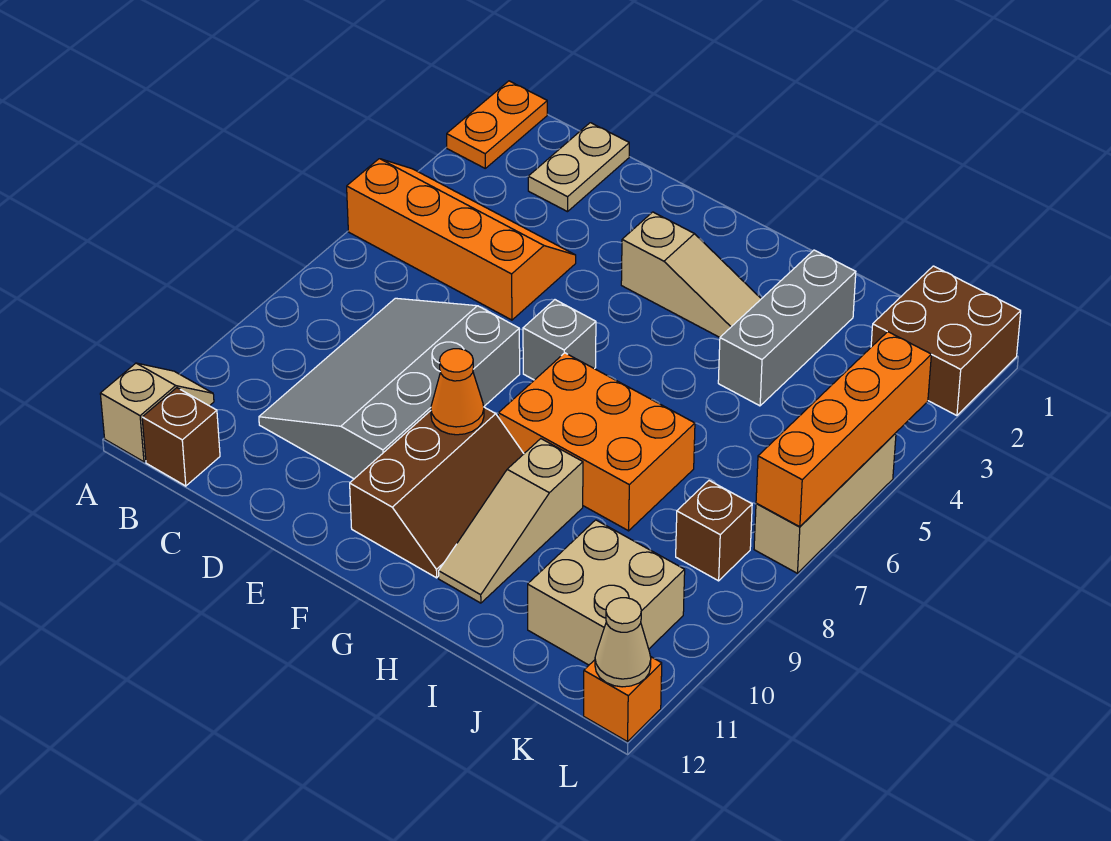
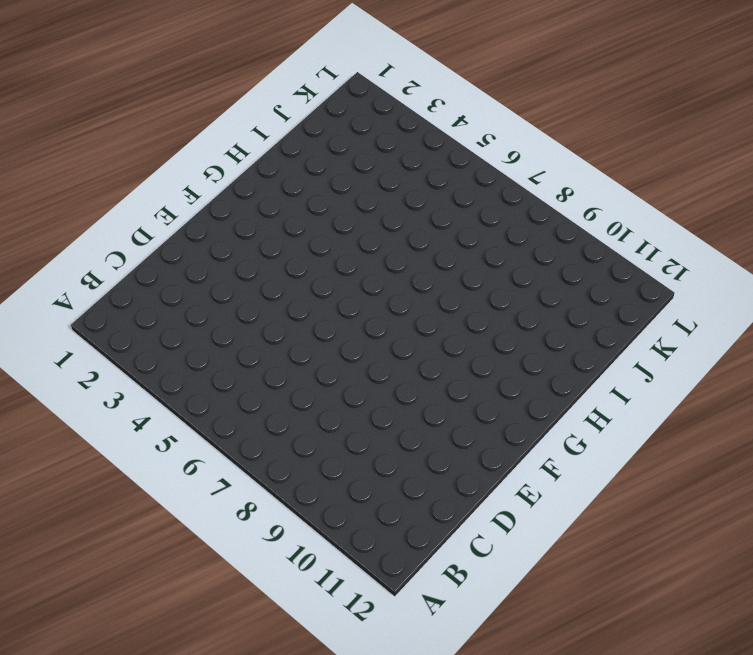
none -> orange 1x2 plate [447,81,547,168]
none -> orange 2x4 slope [347,159,576,320]
none -> tan 1x2 slope [100,363,214,462]

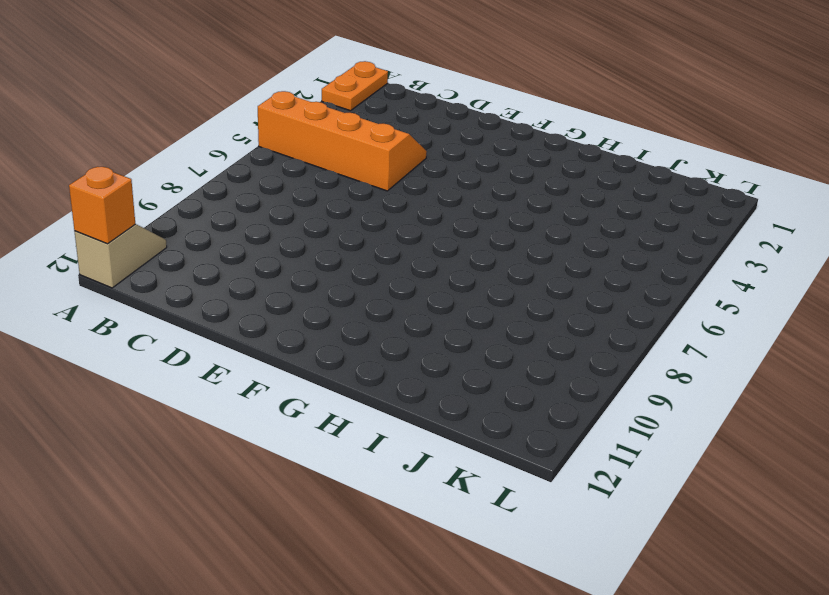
orange 1x1 brick [69,167,135,244] -> orange 1x1 brick moved to [584,656,662,742]
none -> brown 1x1 brick [142,388,220,486]
none -> tan 1x2 plate [528,123,629,212]
none -> grey 3x4 slope [259,298,520,479]

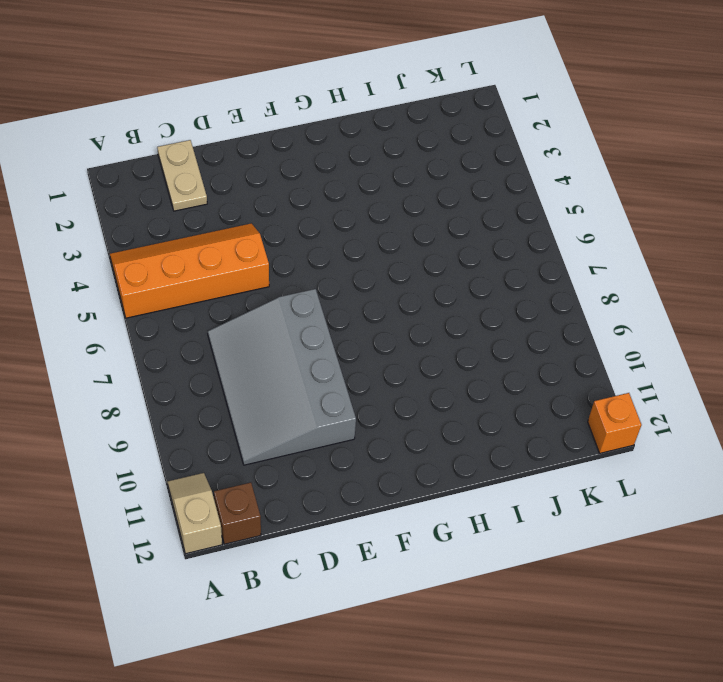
none -> orange 1x2 plate [447,81,547,168]
none -> tan 1x3 slope [621,212,761,337]
none -> grey 1x1 brick [523,300,596,380]

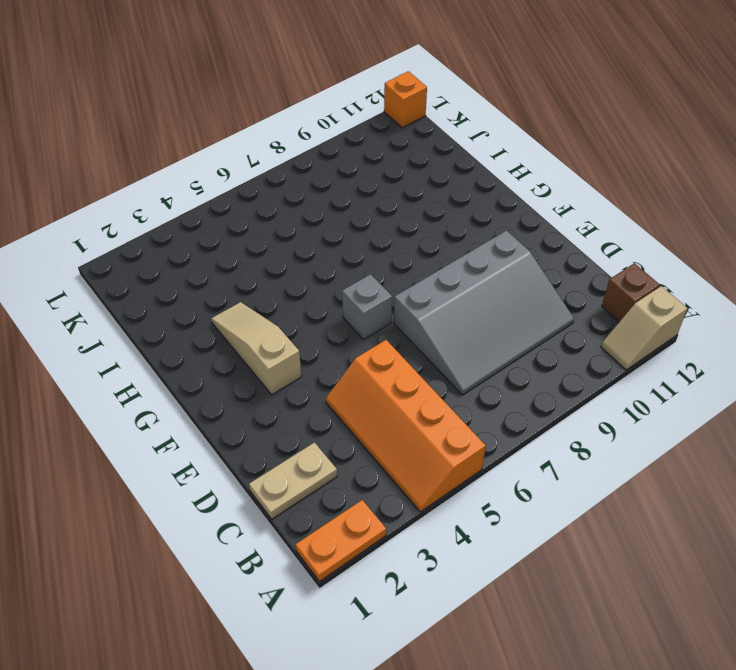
none -> brown 2x3 slope [350,407,524,578]
none -> orange 2x3 brick [498,353,695,531]
none -> tan 1x3 slope [439,439,583,603]

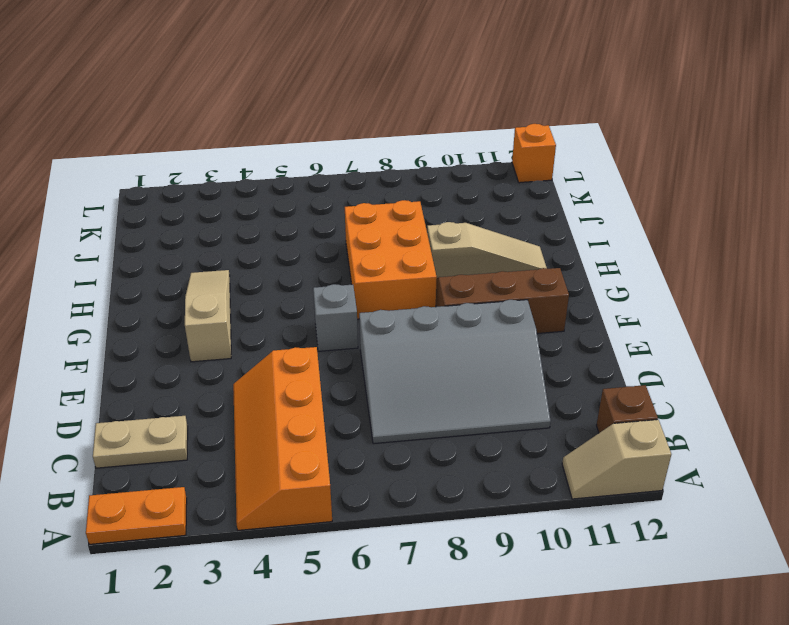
none -> grey 1x3 brick [718,250,856,406]
none -> tan 2x2 brick [528,520,685,665]
none -> brown 2x2 brick [871,266,1021,416]

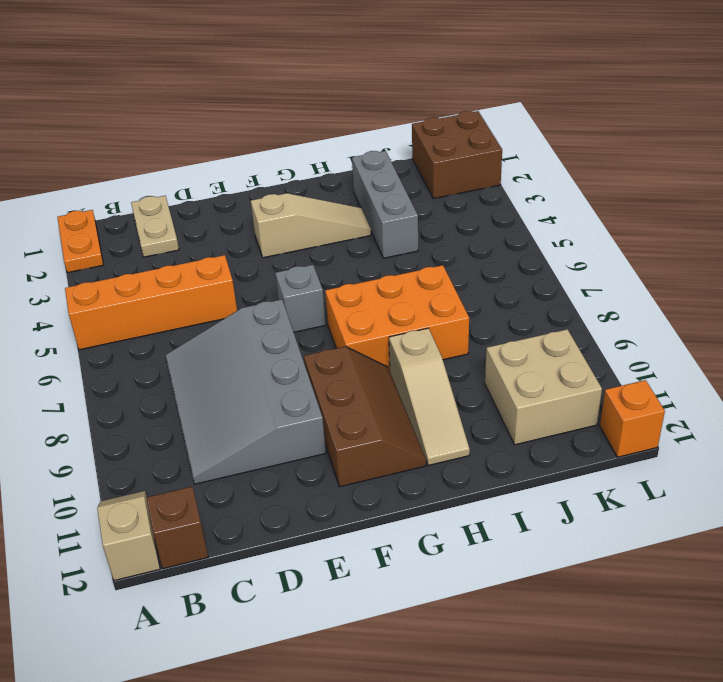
none -> brown 1x1 brick [676,481,752,581]
none -> tan 1x3 brick [754,433,896,573]
none -> orange 1x1 cone [431,349,484,435]

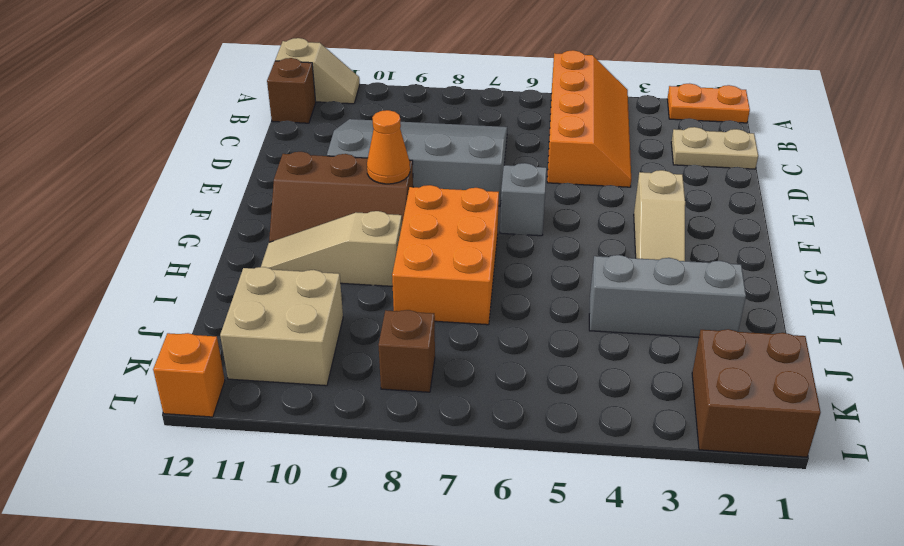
none -> tan 1x3 brick [754,433,896,573]
none -> orange 1x4 brick [756,332,931,527]
none -> tan 1x1 cone [595,598,651,687]

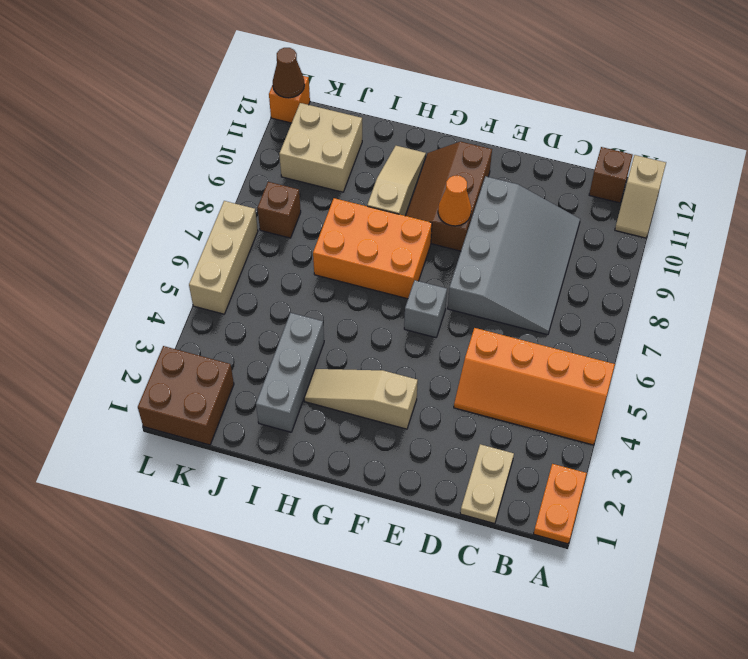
brown 1x1 cone [273,48,305,98] -> tan 1x1 cone [595,598,651,687]
none -> orange 1x4 brick [756,332,931,527]

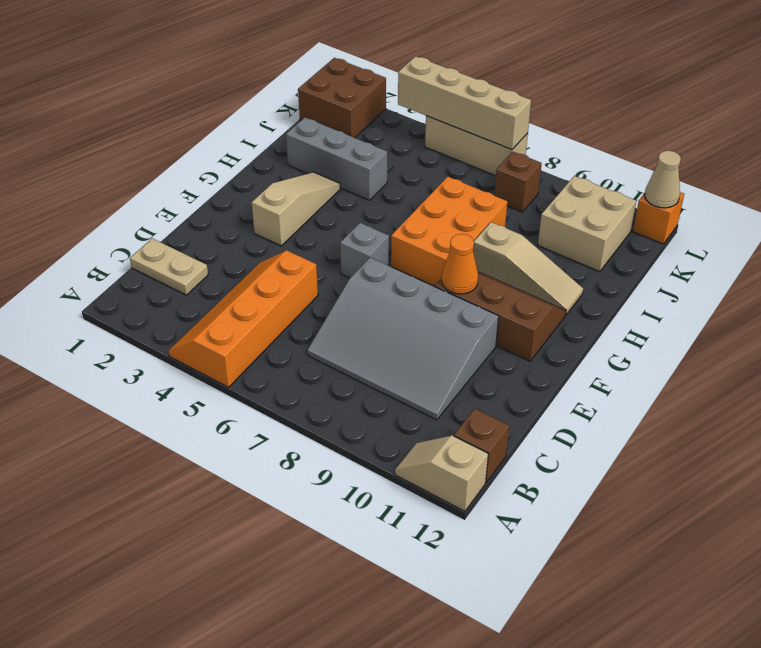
tan 1x4 brick [398,56,531,150] -> orange 1x4 brick [756,332,931,527]
none -> orange 1x2 plate [447,81,547,168]

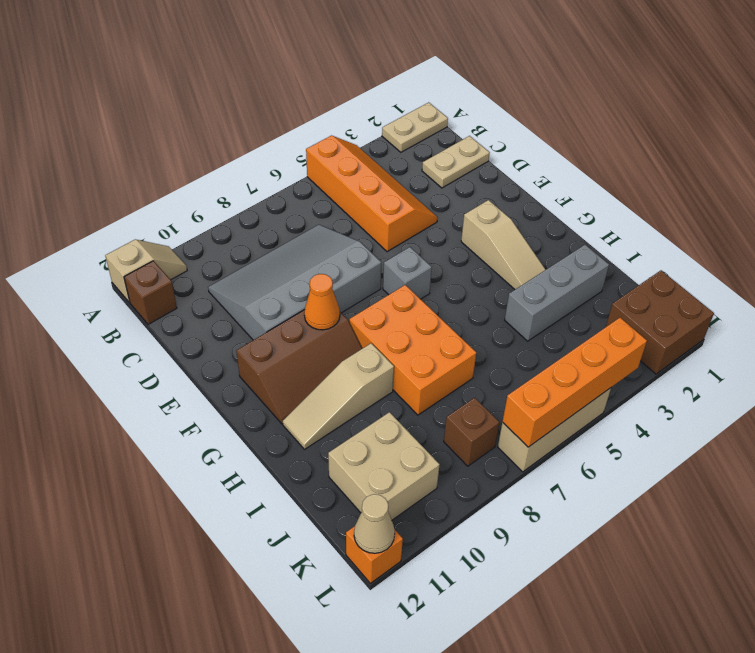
tan 1x2 plate [382,102,448,152] -> orange 1x2 plate [447,81,547,168]

